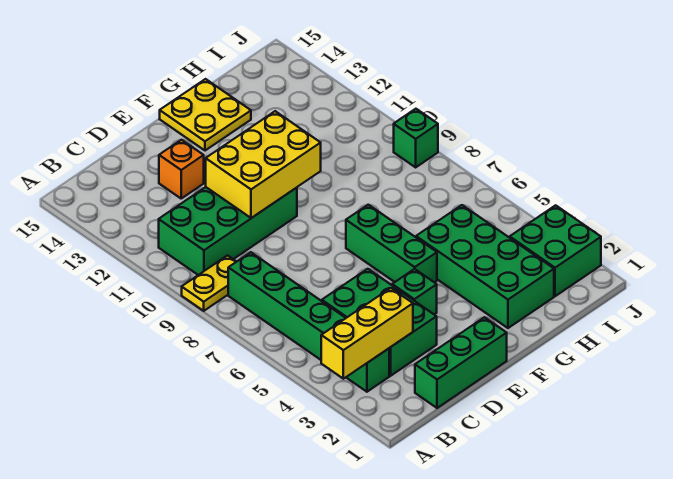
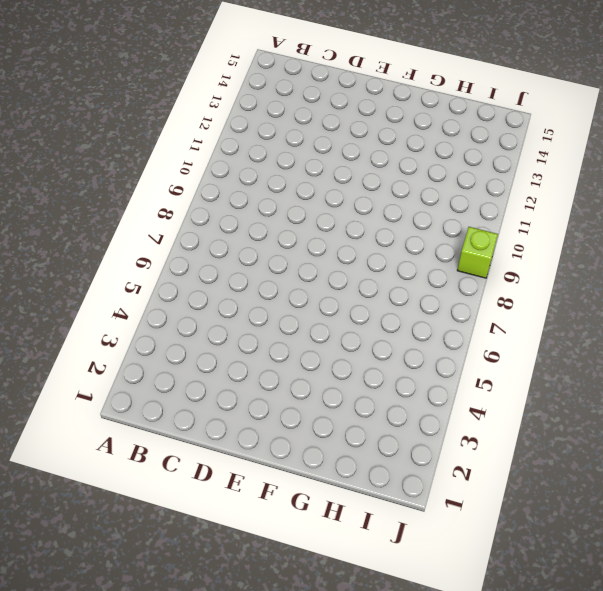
lime 1x1 brick [457,227,498,278] -> green 1x1 brick [394,109,438,167]
none -> yellow 1x2 plate [182,256,236,311]
none -> green 1x6 brick [228,252,389,392]
none -> green 2x4 brick [159,187,297,275]

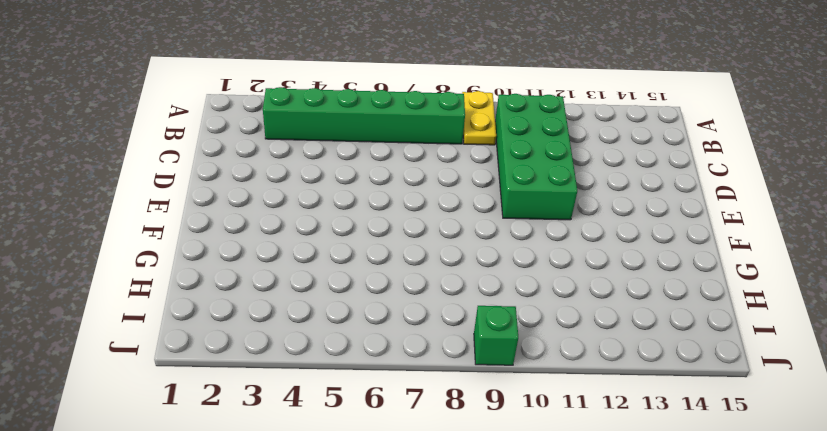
none -> green 1x3 brick [415,317,507,408]
none -> green 2x3 brick [322,269,437,376]
none -> orange 1x1 brick [159,140,204,198]

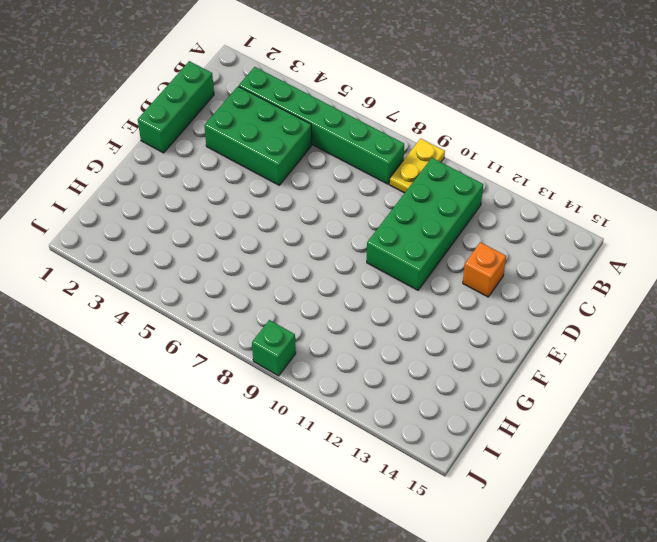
none -> green 1x1 brick [392,269,437,315]
none -> green 1x3 brick [346,205,437,283]
none -> yellow 2x2 plate [160,79,251,151]

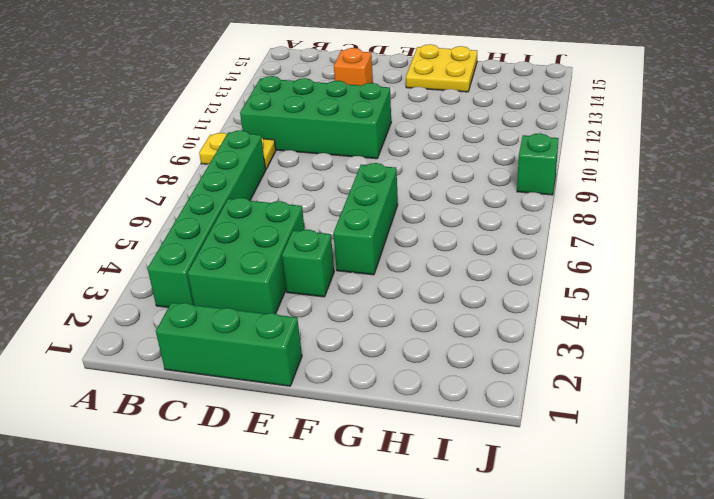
none -> green 2x4 brick [416,205,554,328]
none -> green 2x2 brick [510,205,601,296]
none -> yellow 1x3 brick [321,288,413,379]

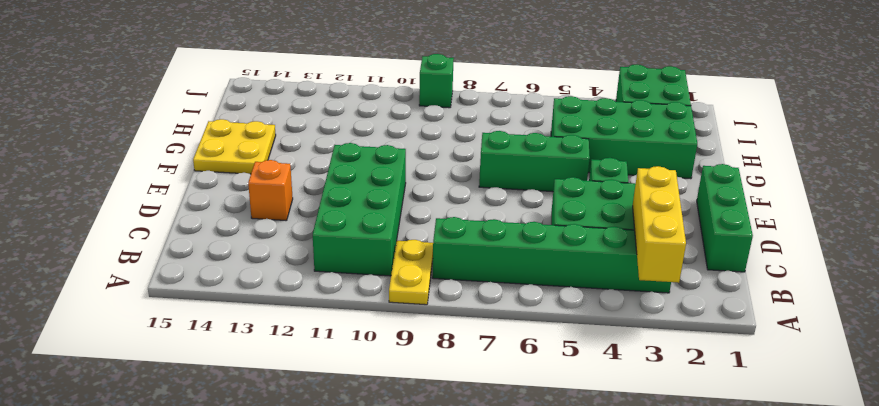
none -> yellow 2x3 brick [206,111,321,218]

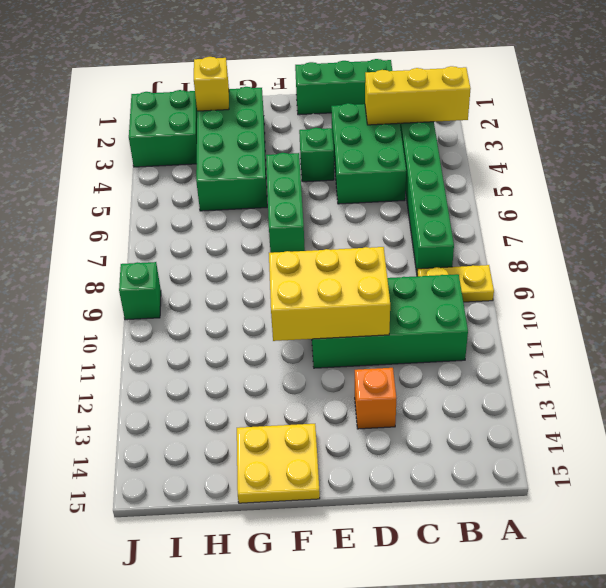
yellow 1x1 brick [194,57,229,111] -> none

